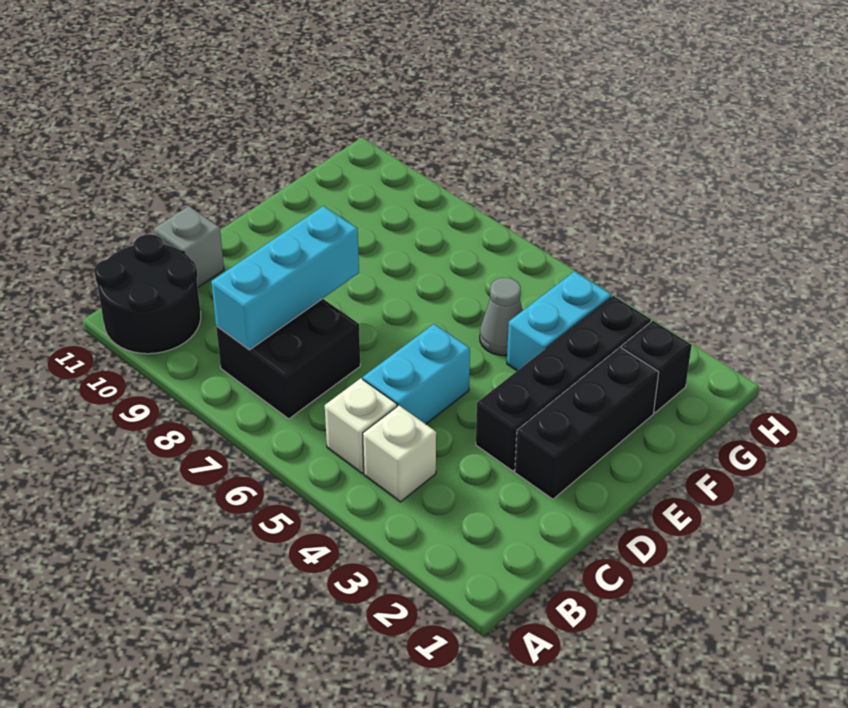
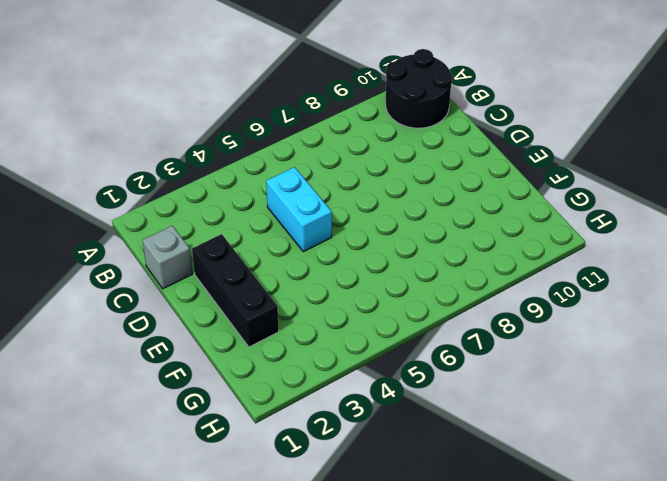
grey 1x1 brick [143,226,192,289] -> grey 1x1 brick moved to [154,206,224,287]
none -> white 1x1 brick [363,406,436,502]
none -> white 1x1 brick [325,378,397,473]
none -> black 2x2 brick [216,299,360,419]

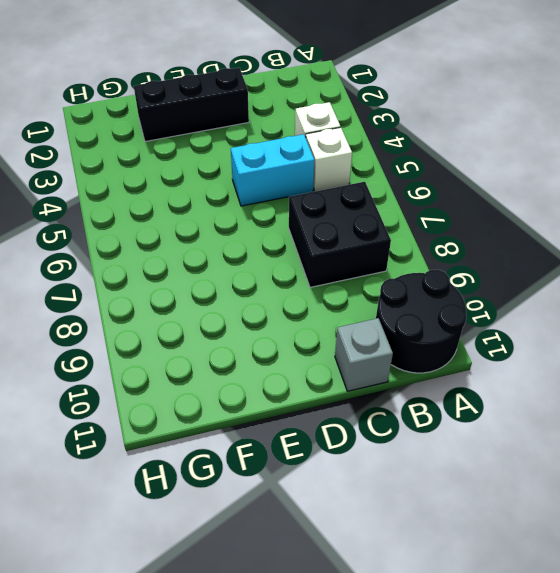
none -> black 1x4 brick [476,296,651,471]
none -> cyan 1x2 brick [507,271,611,371]
none -> grey 1x1 cone [480,278,522,355]

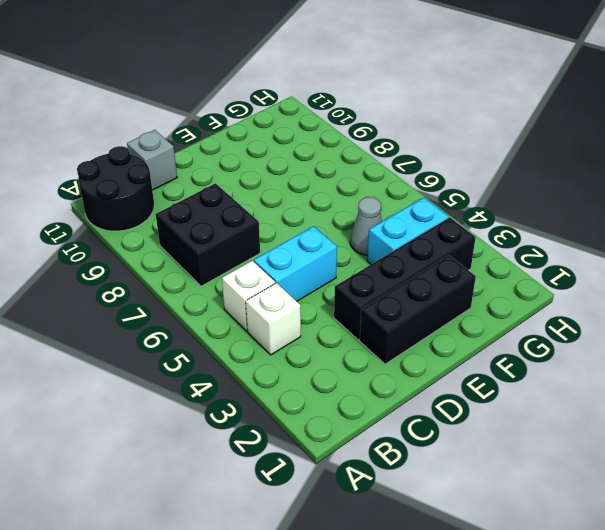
none -> black 1x1 brick [621,321,692,413]
none -> cyan 1x3 brick [211,206,359,350]

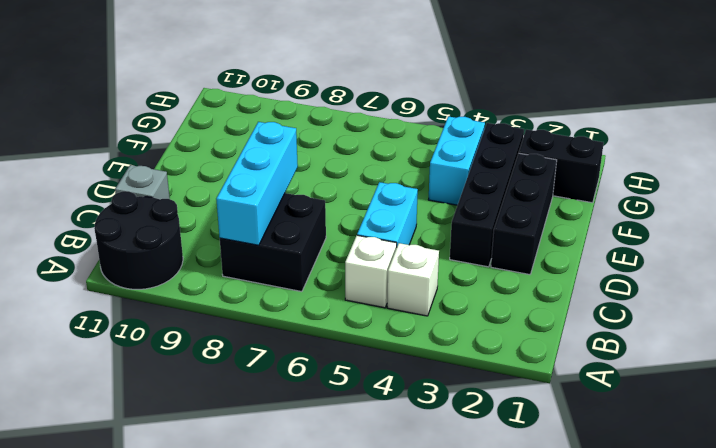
black 1x2 brick [519,129,604,203] -> black 1x1 brick [621,321,692,413]
none -> grey 1x1 cone [480,278,522,355]

